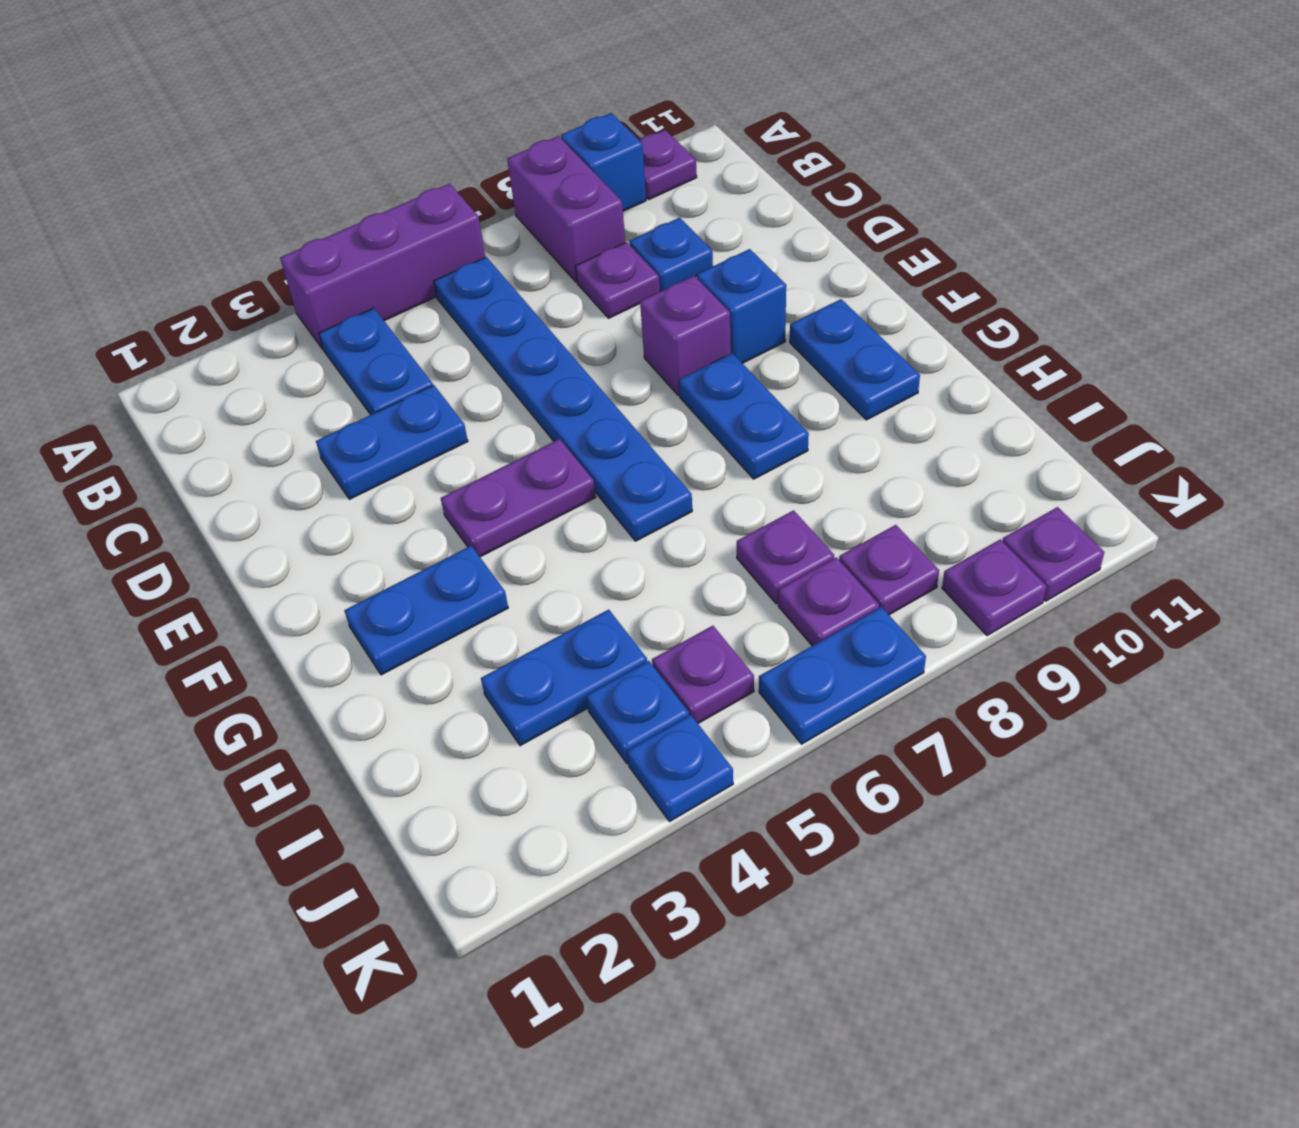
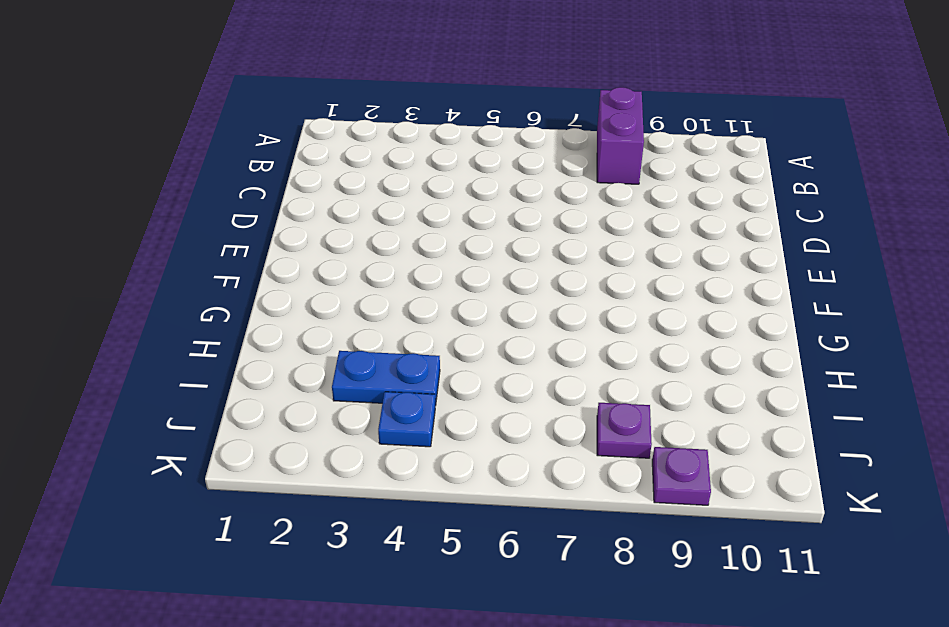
none -> purple 1x3 brick [280,184,485,349]
none -> blue 1x1 brick [561,113,646,211]
none -> purple 1x1 plate [640,130,697,199]

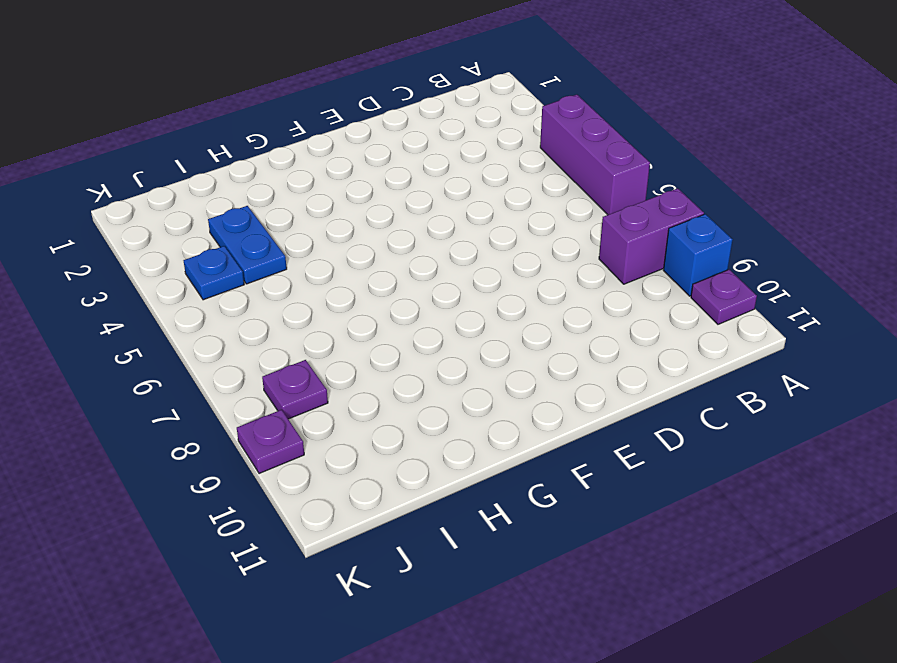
none -> blue 1x2 plate [319,308,433,415]
none -> blue 1x6 plate [434,257,692,541]
none -> purple 1x1 plate [575,242,660,318]

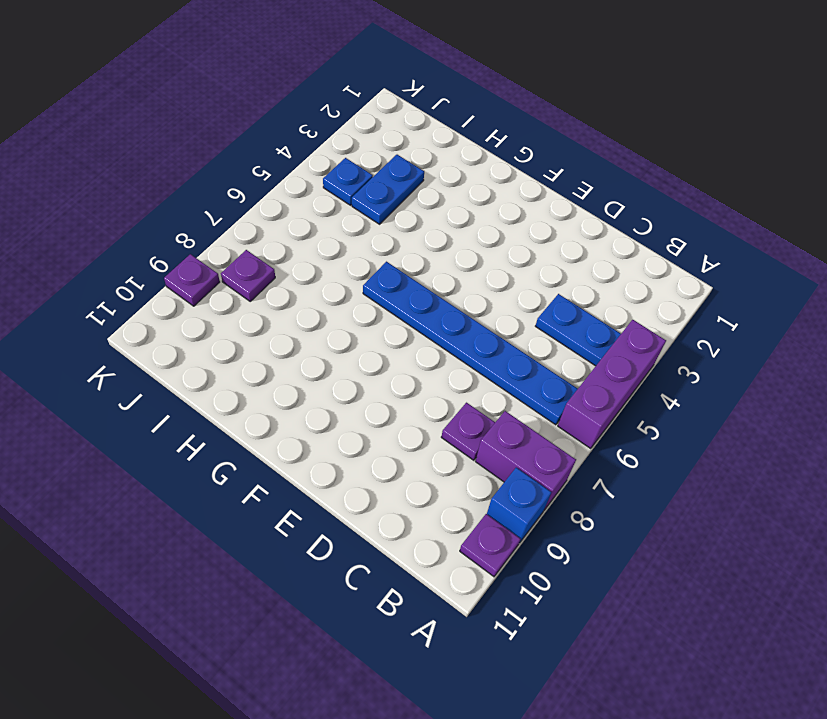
none -> blue 1x1 plate [629,218,713,291]
none -> blue 1x2 plate [316,385,468,499]
none -> purple 1x1 brick [640,276,731,395]

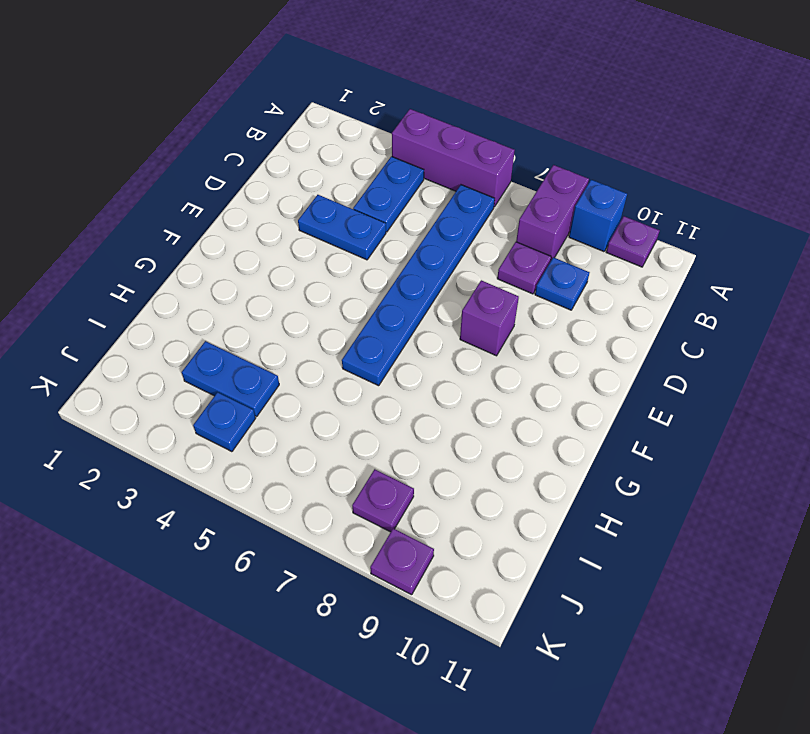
none -> blue 1x1 brick [697,249,786,363]
none -> purple 1x2 plate [441,439,596,557]
none -> blue 1x2 plate [679,353,809,479]

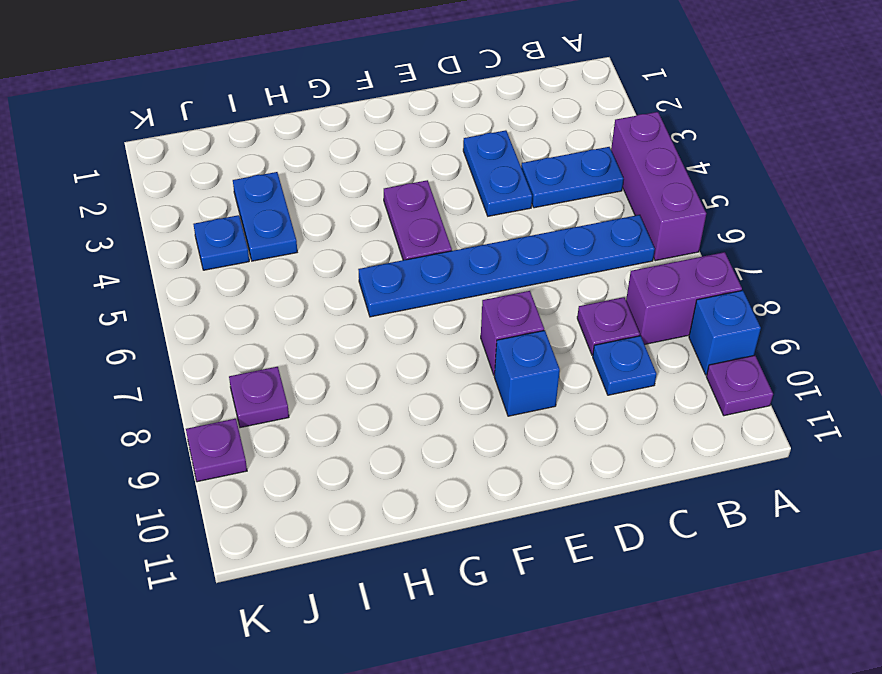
none -> blue 1x2 plate [679,353,809,479]
none -> blue 1x2 plate [790,299,920,420]
none -> blue 1x2 plate [344,546,508,675]

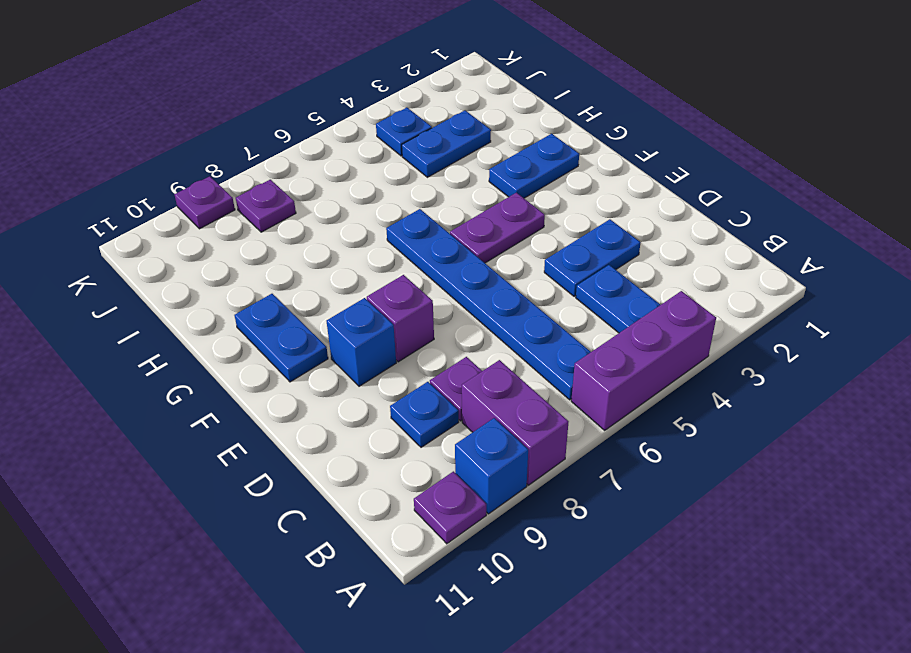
none -> blue 1x2 plate [679,353,809,479]
none -> purple 1x1 plate [737,510,834,604]
none -> purple 1x1 plate [652,626,754,723]

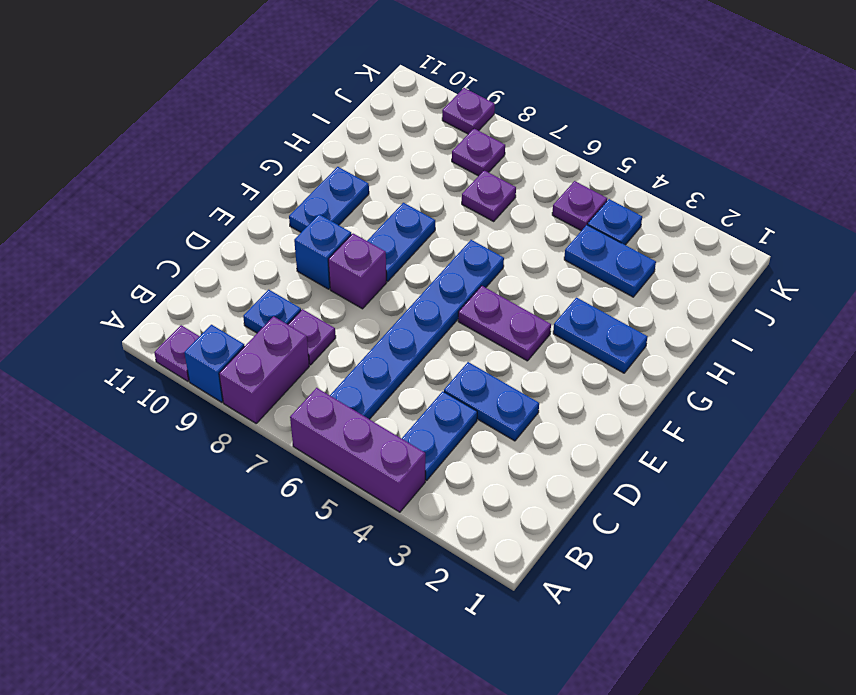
none -> purple 1x1 plate [778,558,879,646]
none -> blue 1x1 plate [627,715,733,822]
none -> blue 1x2 plate [759,607,926,744]

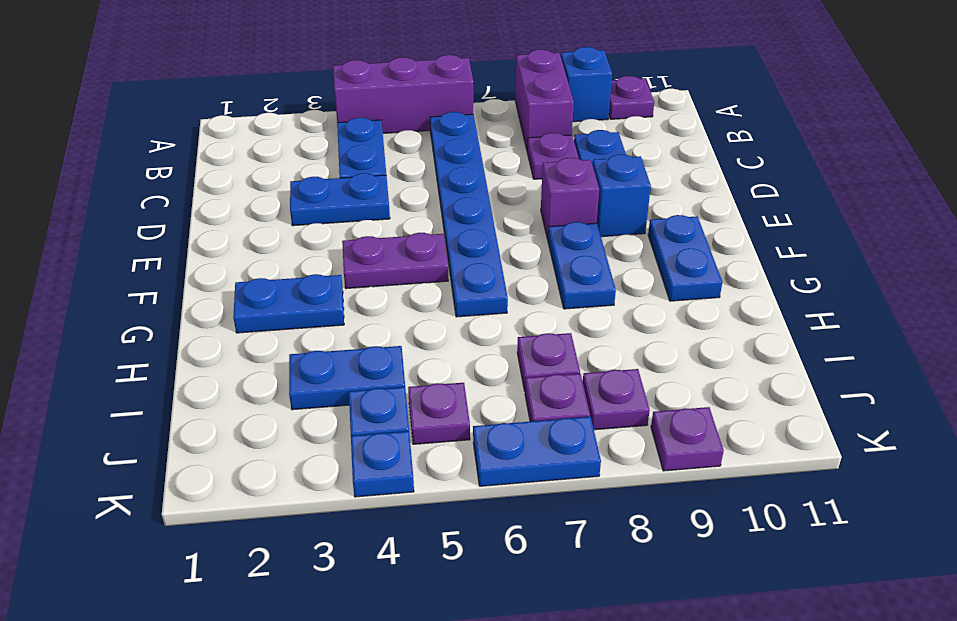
none -> purple 1x1 plate [1002,507,1104,601]

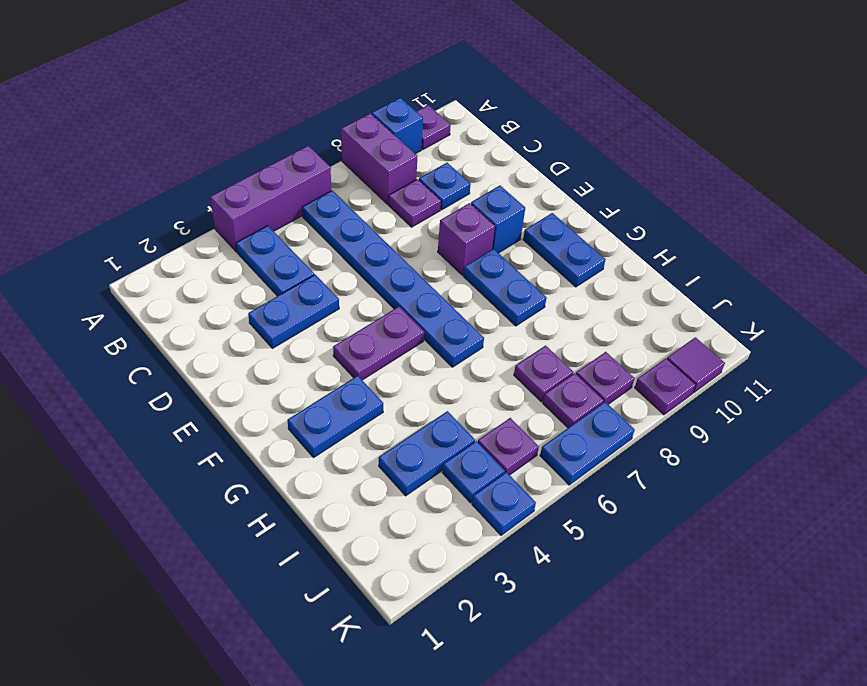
purple 1x1 tile [667,337,725,393] -> purple 1x1 plate [1002,507,1104,601]

